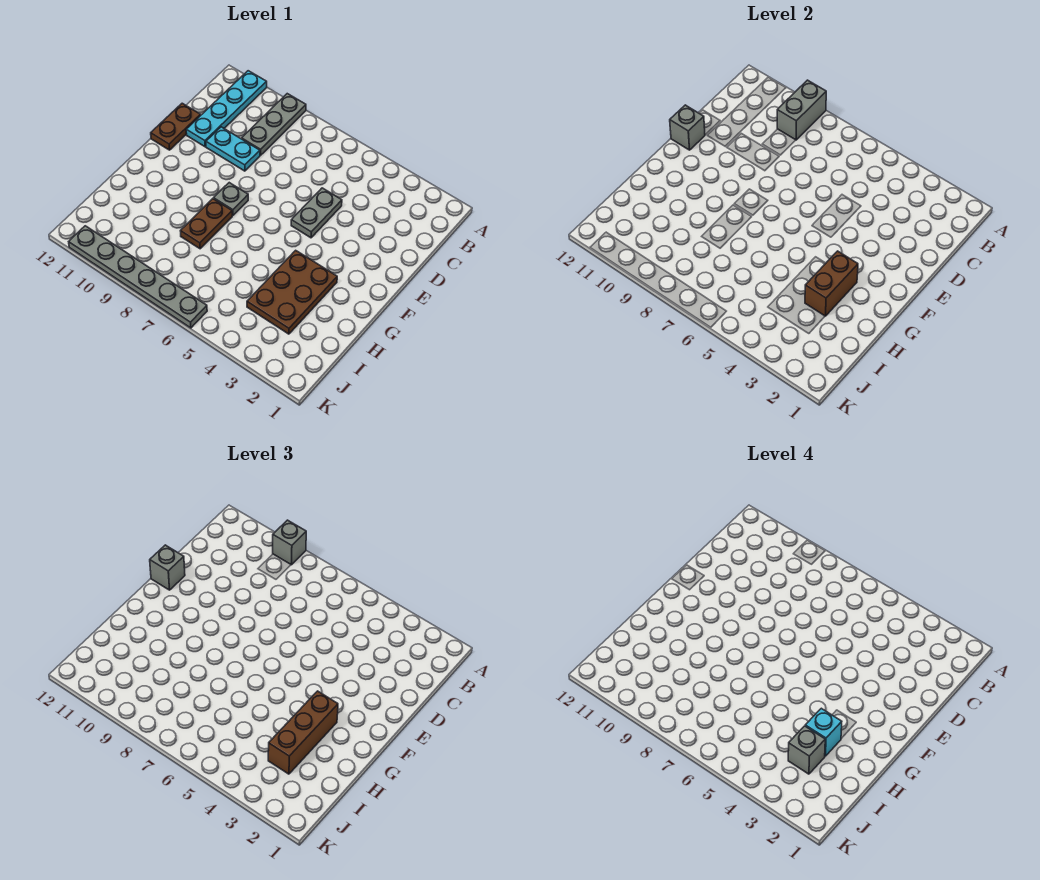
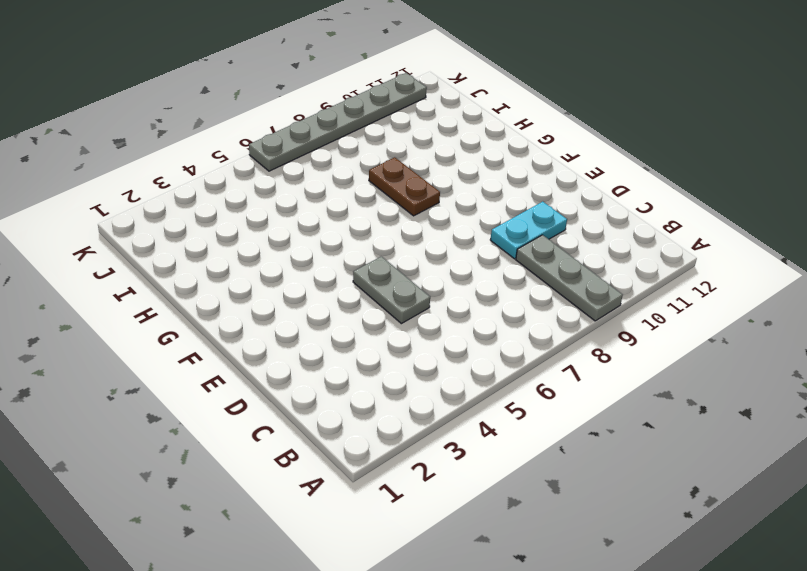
none -> cyan 1x4 plate [186,71,267,147]
none -> brown 1x2 plate [151,103,201,150]
none -> grey 1x1 plate [214,183,248,216]

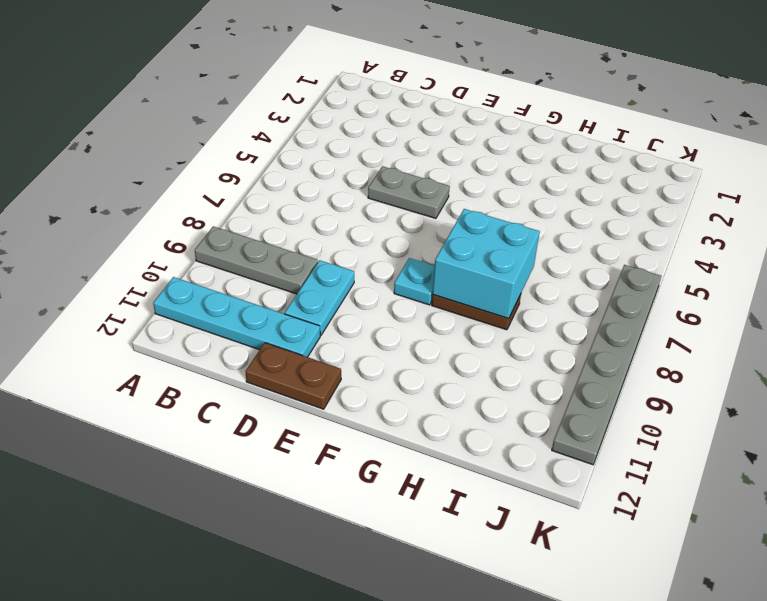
cyan 1x1 plate [394,258,435,305] -> grey 1x1 plate [214,183,248,216]
cyan 2x2 brick [433,209,540,319] -> none
none -> brown 2x3 plate [247,250,337,334]
none -> grey 1x2 brick [777,80,826,140]
none -> grey 1x1 brick [670,105,705,150]

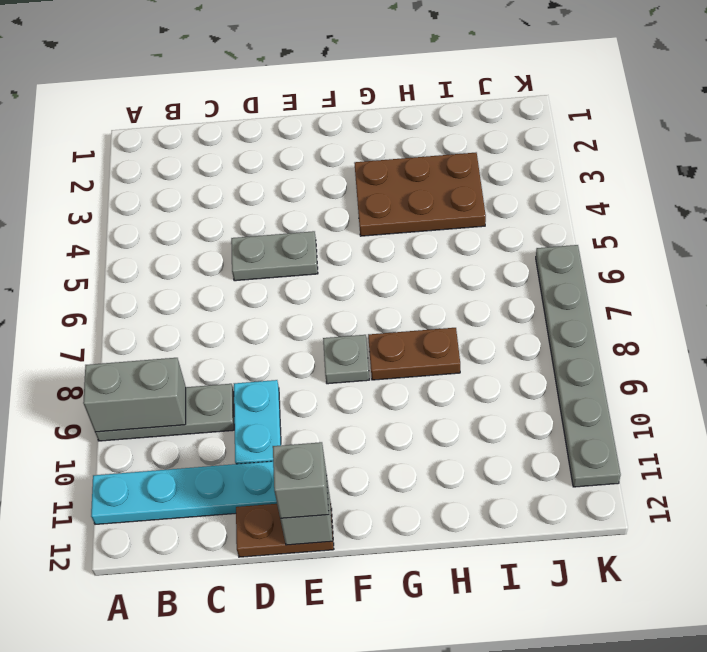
none -> brown 1x2 brick [805,251,858,316]
none -> grey 1x1 brick [273,520,306,565]
none -> brown 1x3 brick [268,691,338,774]

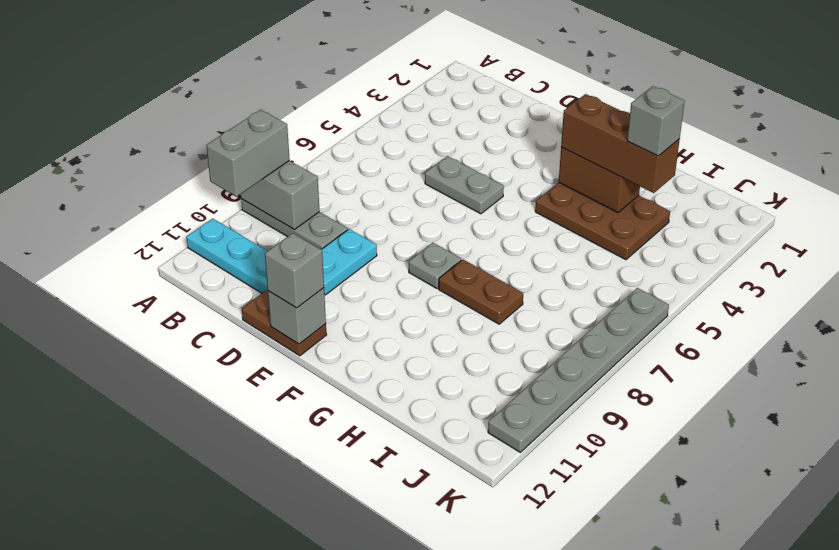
grey 1x2 brick [206,110,290,197] -> grey 1x1 brick [273,520,306,565]
none -> cyan 1x1 brick [805,708,842,756]

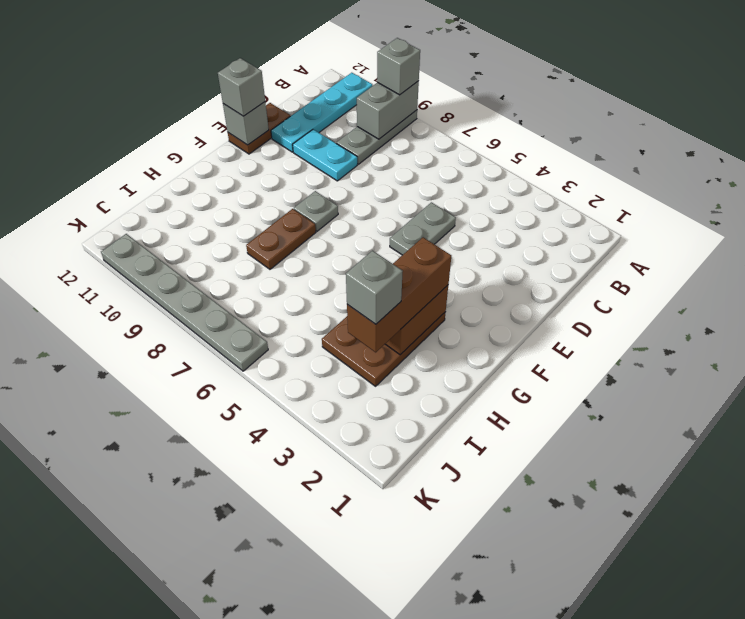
none -> cyan 1x1 brick [805,708,842,756]

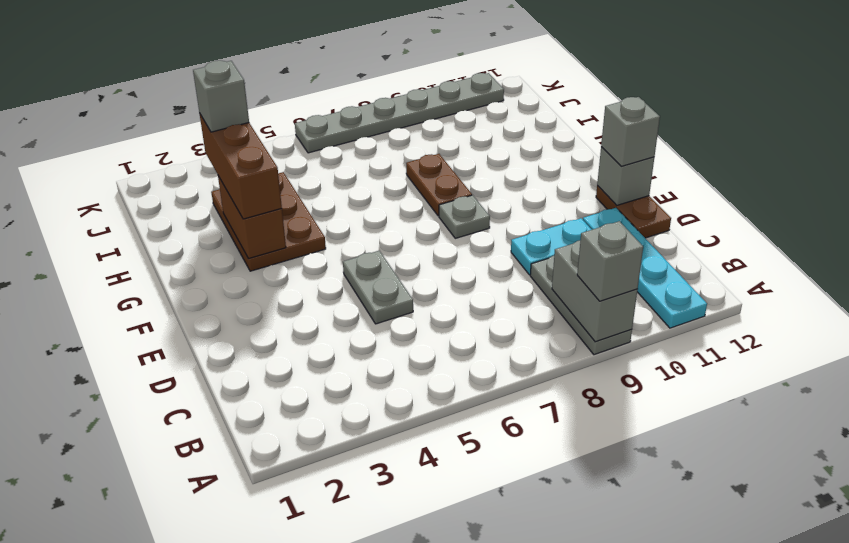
none -> cyan 1x1 brick [805,708,842,756]

